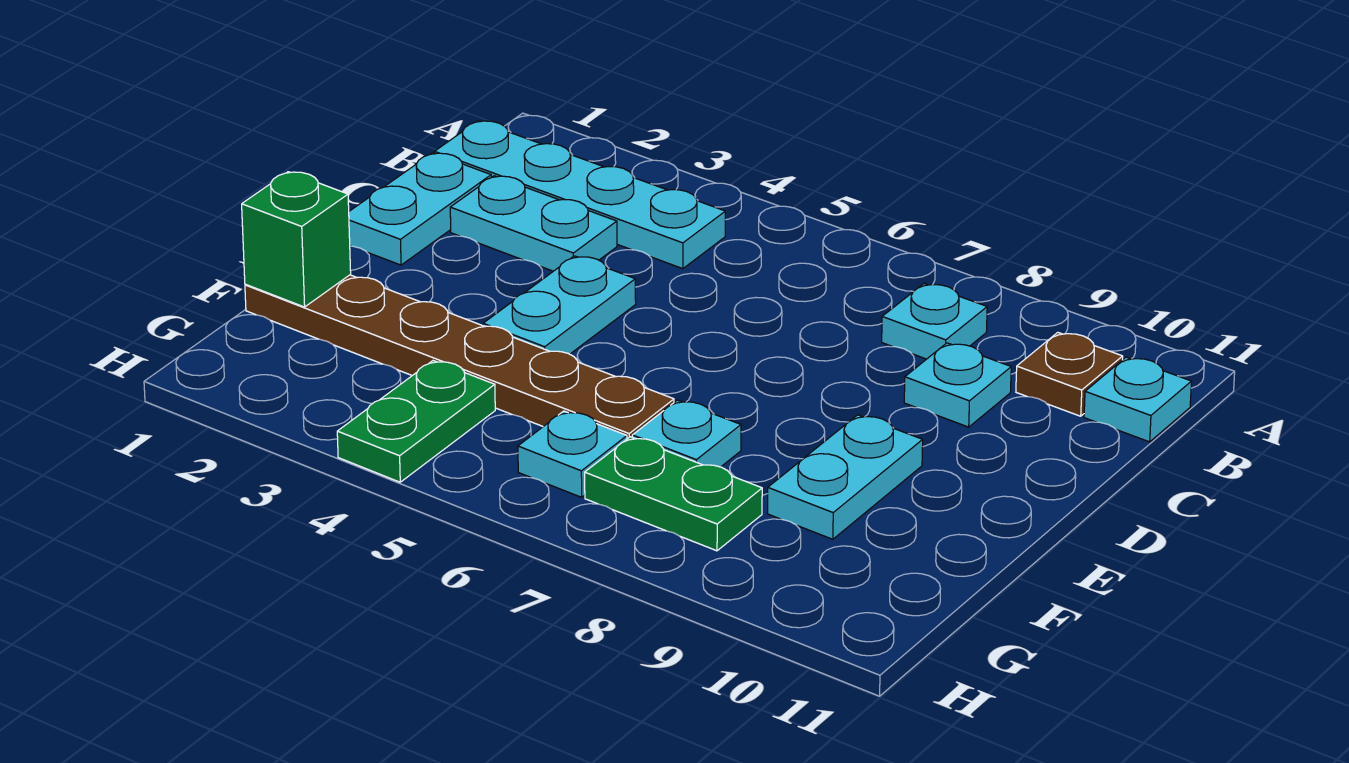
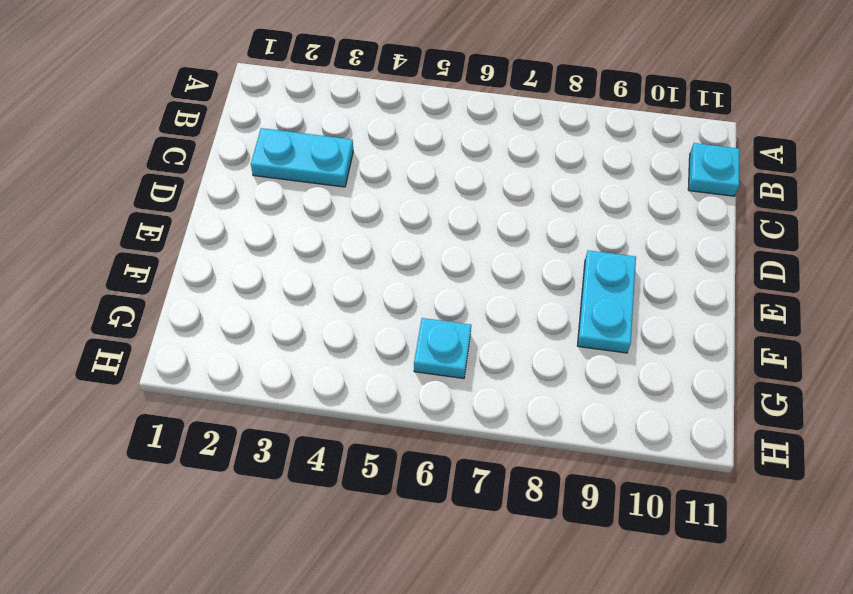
none -> cyan 1x4 plate [435,121,725,269]
none -> cyan 1x1 plate [882,284,987,359]
none -> brown 1x1 plate [1016,333,1123,416]

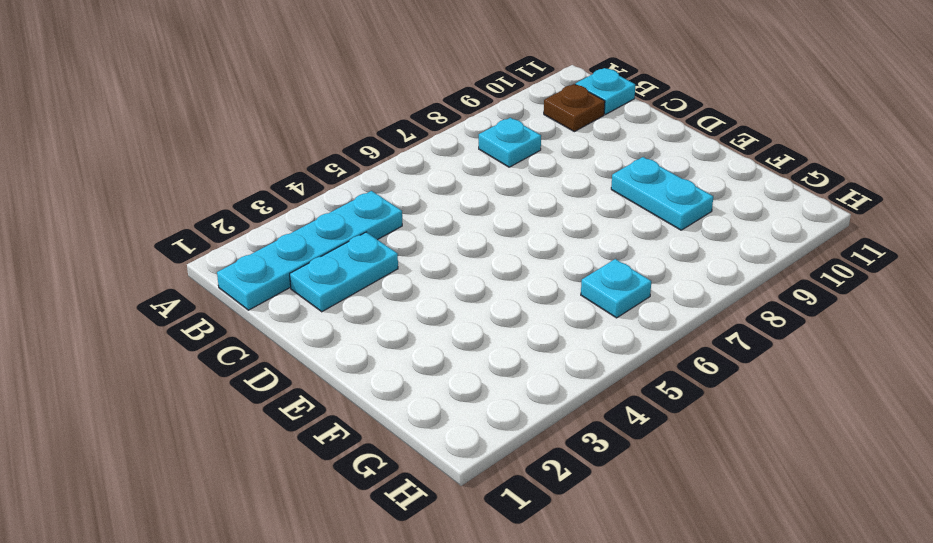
none -> cyan 1x2 plate [349,153,491,265]
none -> cyan 1x1 plate [904,343,1011,427]
none -> cyan 1x2 plate [483,256,636,354]

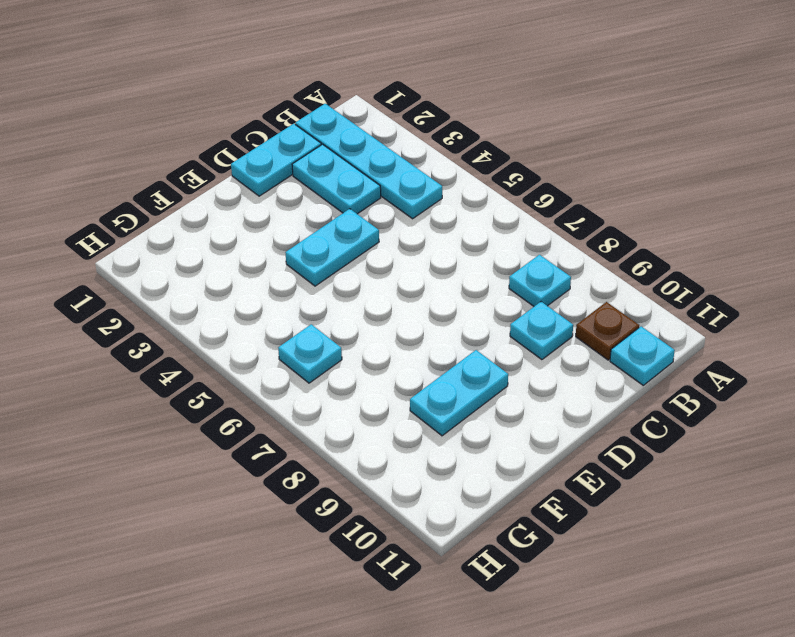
none -> brown 1x6 plate [245,275,674,439]
none -> cyan 1x1 plate [632,400,741,467]
none -> green 1x2 plate [337,361,495,482]

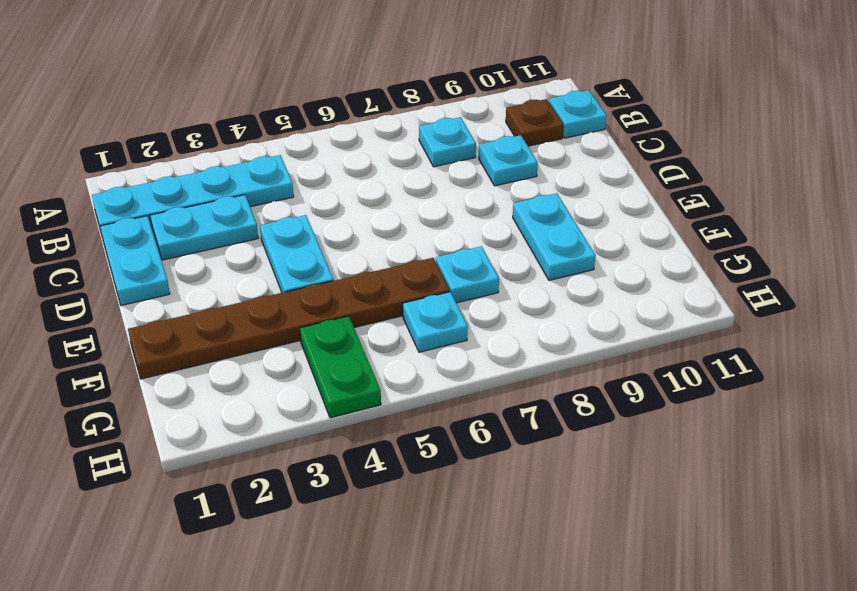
none -> green 1x2 plate [585,437,762,551]
none -> green 1x1 brick [242,172,351,307]

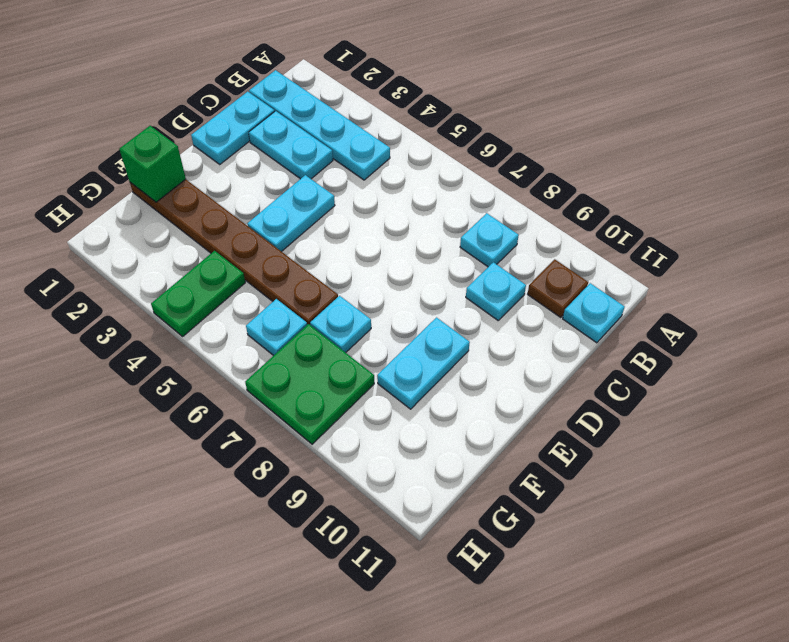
green 2x2 plate [245,324,374,444] -> green 1x2 plate [585,437,762,551]

